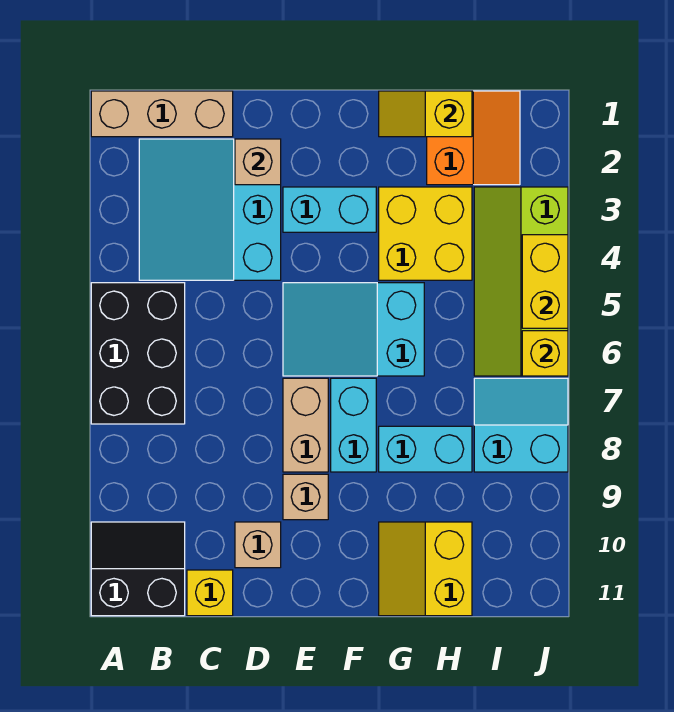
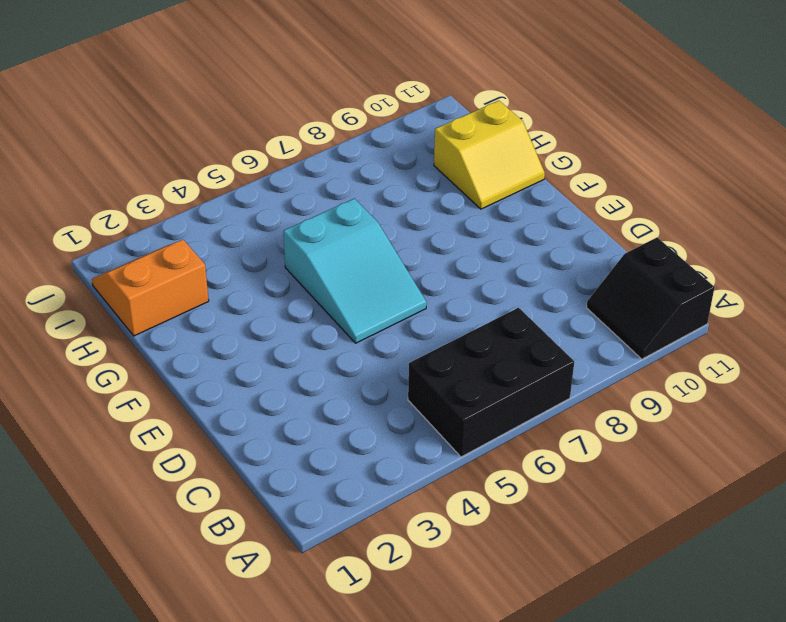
none -> tan 1x3 brick [91,91,233,137]
none -> cyan 3x3 slope [139,139,281,280]
none -> yellow 1x1 brick [187,570,233,616]

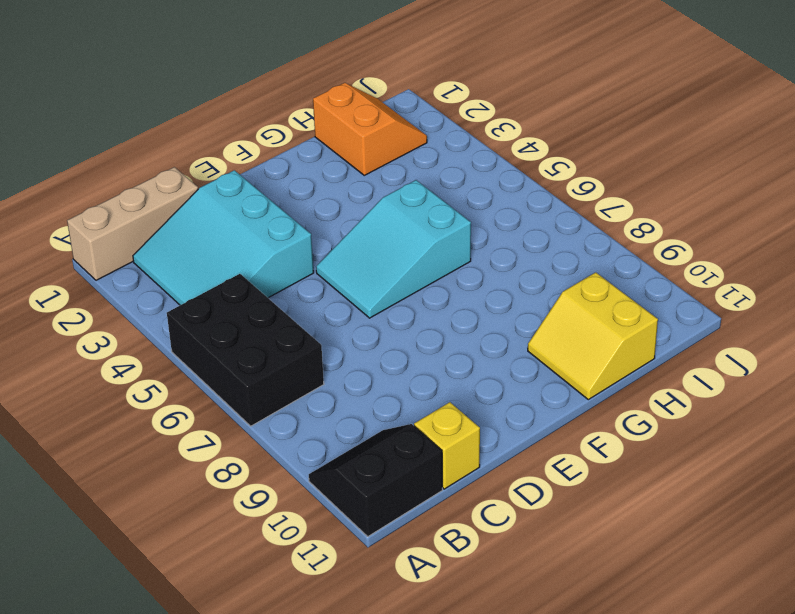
none -> tan 1x1 brick [235,522,281,568]
none -> cyan 1x2 brick [283,187,376,232]
none -> tan 1x2 brick [283,378,328,472]

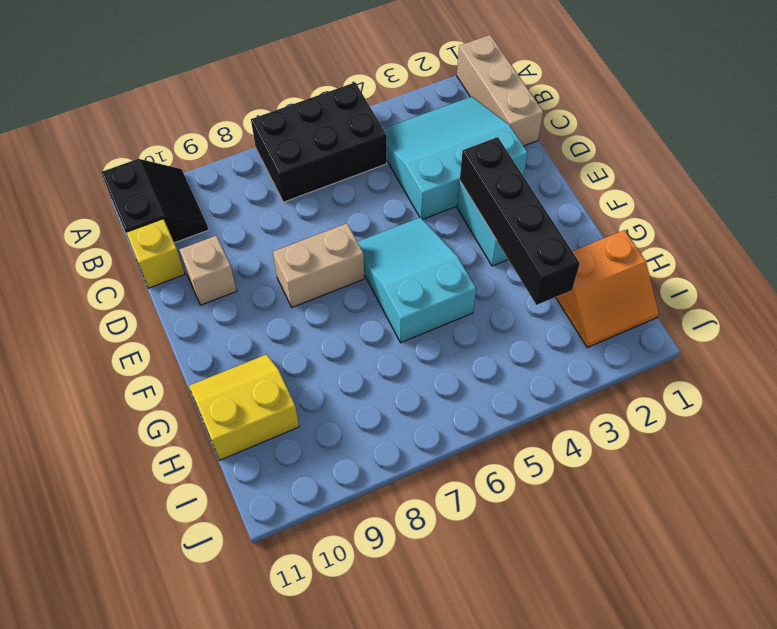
black 1x4 brick [460,137,580,305] -> none
none -> tan 1x1 brick [283,474,328,520]
none -> cyan 1x2 brick [331,378,376,472]
none -> yellow 2x2 brick [379,187,472,280]

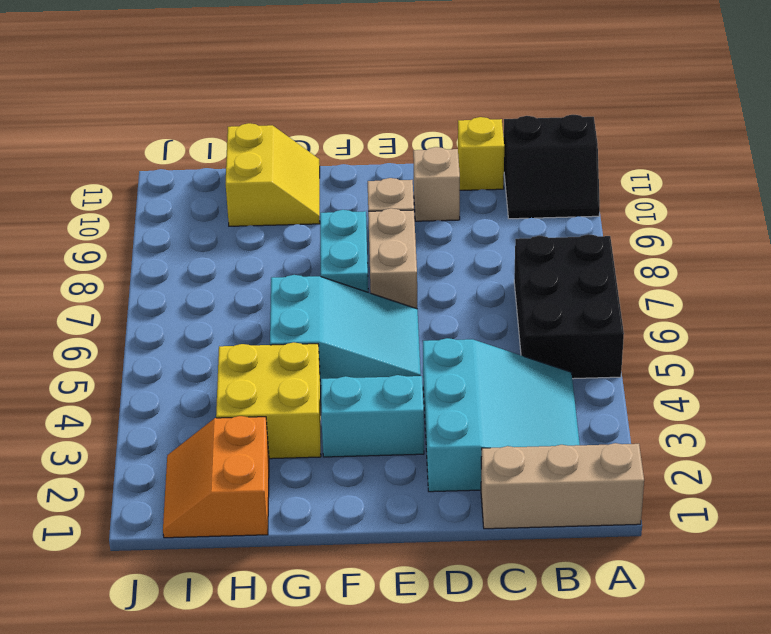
none -> cyan 1x2 brick [379,426,472,472]
none -> lime 2x4 slope [474,187,568,376]
none -> cyan 2x2 slope [474,378,568,472]

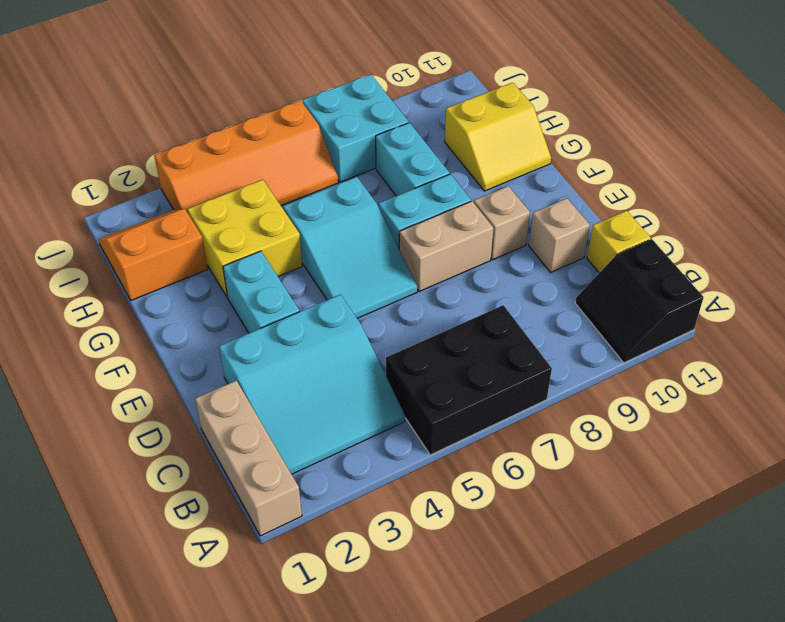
orange 2x4 slope [154,101,338,213] -> lime 2x4 slope [474,187,568,376]
cyan 2x2 brick [303,75,409,182] -> cyan 2x2 slope [474,378,568,472]
none -> tan 1x1 brick [235,139,281,185]
none -> yellow 1x2 slope [379,91,472,137]
none -> yellow 1x2 brick [522,235,568,328]

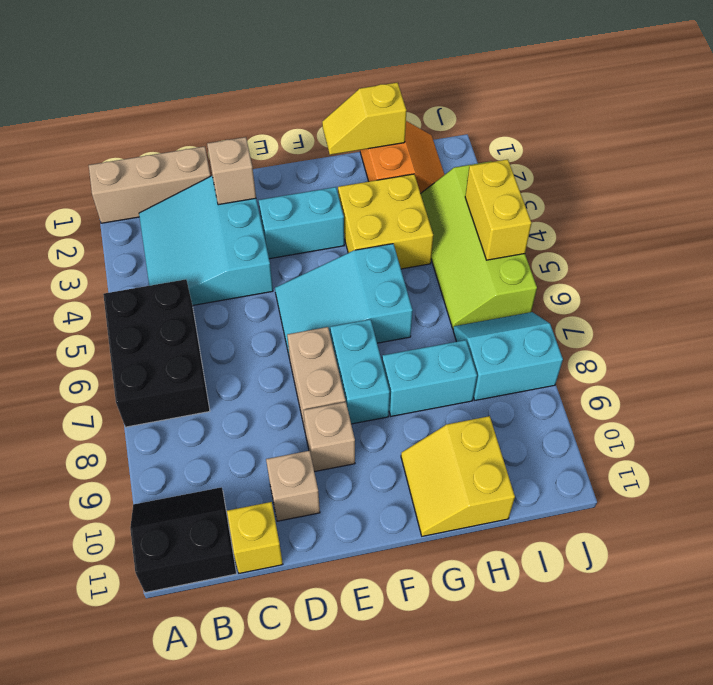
none -> yellow 1x1 brick [522,331,568,376]

